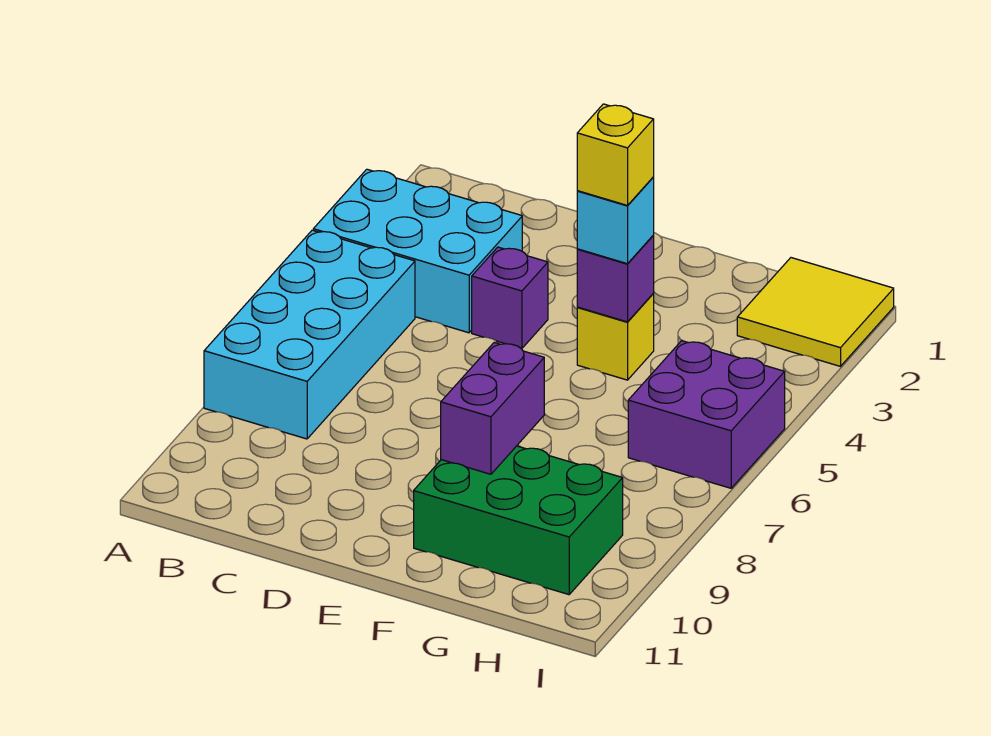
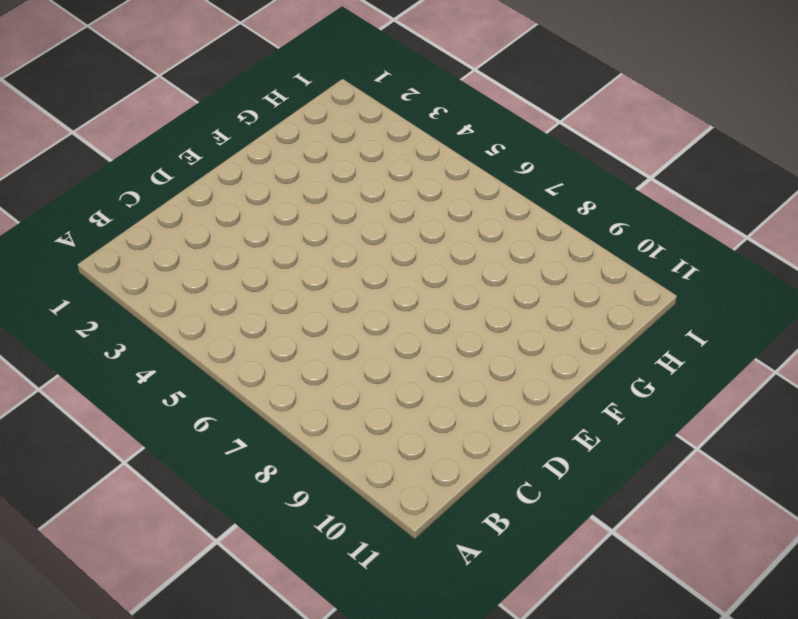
none -> cyan 2x3 brick [313,169,522,333]
none -> cyan 2x4 brick [204,230,415,439]

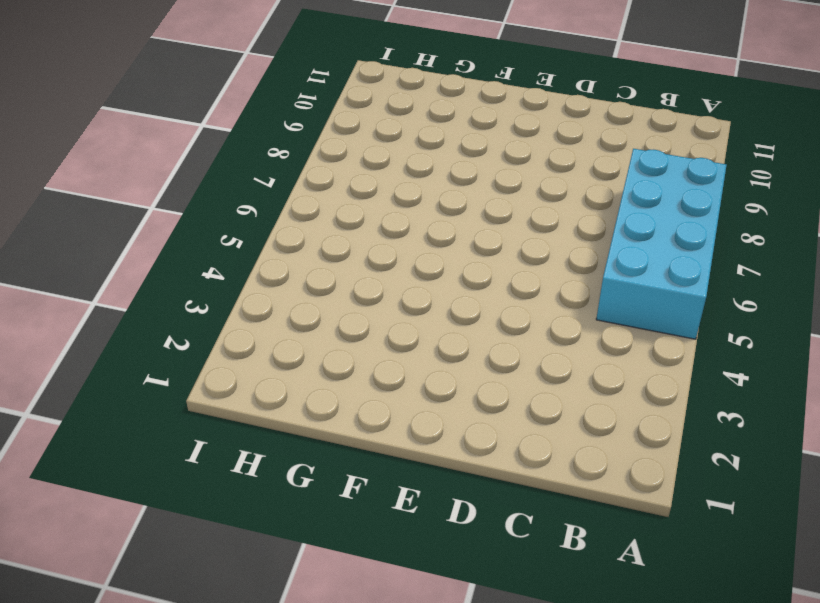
none -> cyan 2x3 brick [313,169,522,333]
none -> purple 1x1 brick [472,247,548,349]

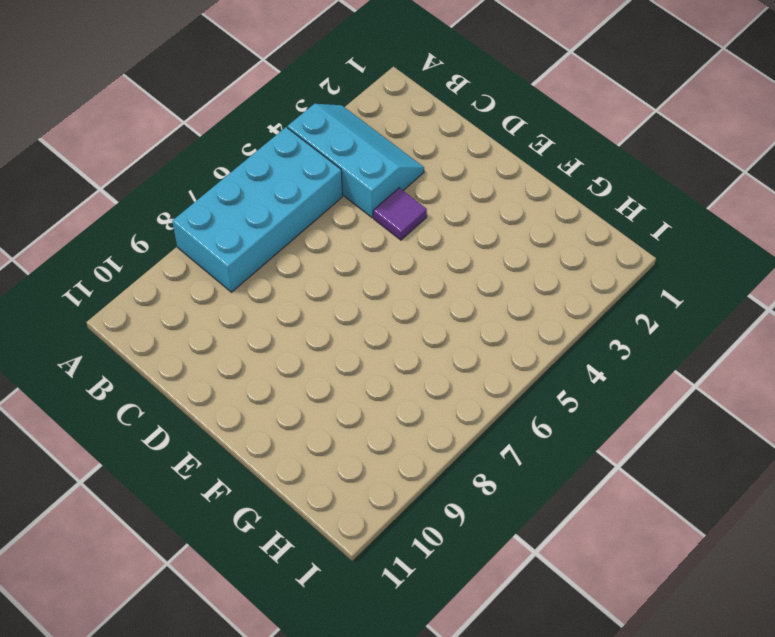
cyan 2x3 slope [288,104,424,218] -> cyan 2x3 brick [313,169,522,333]
purple 1x1 tile [373,188,427,240] -> purple 1x1 brick [472,247,548,349]
none -> yellow 1x1 brick [577,294,654,380]
none -> green 2x3 brick [414,446,623,595]

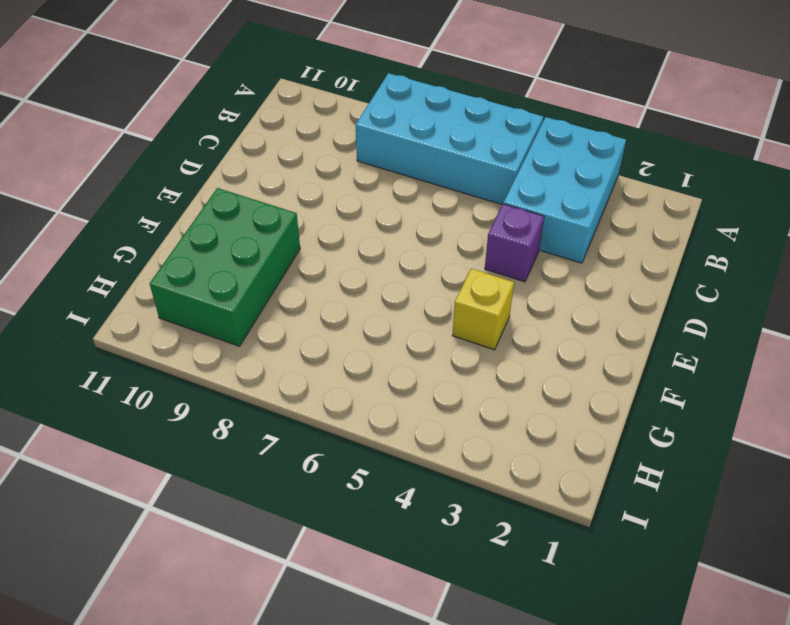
none -> yellow 2x2 tile [737,258,894,366]
none -> purple 2x2 brick [628,341,785,488]

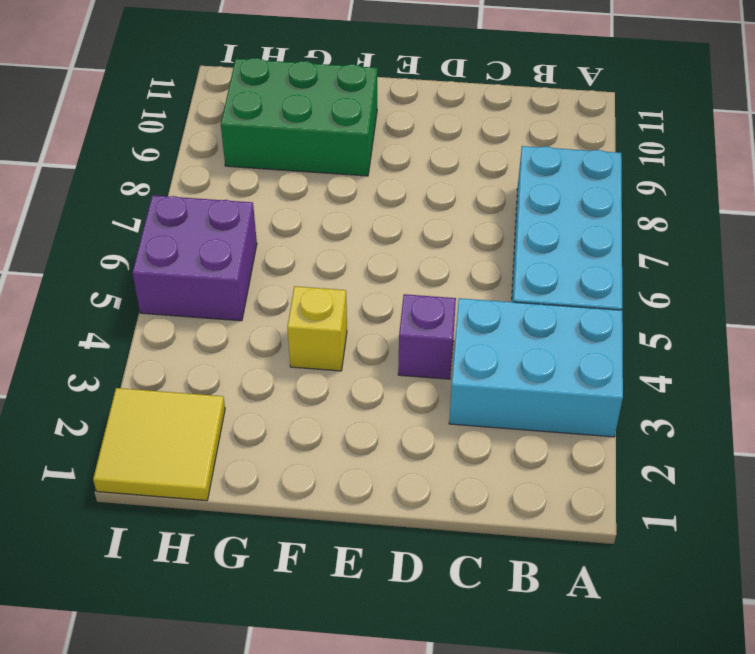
none -> purple 1x1 brick [577,236,654,322]
none -> purple 1x2 brick [441,342,544,474]

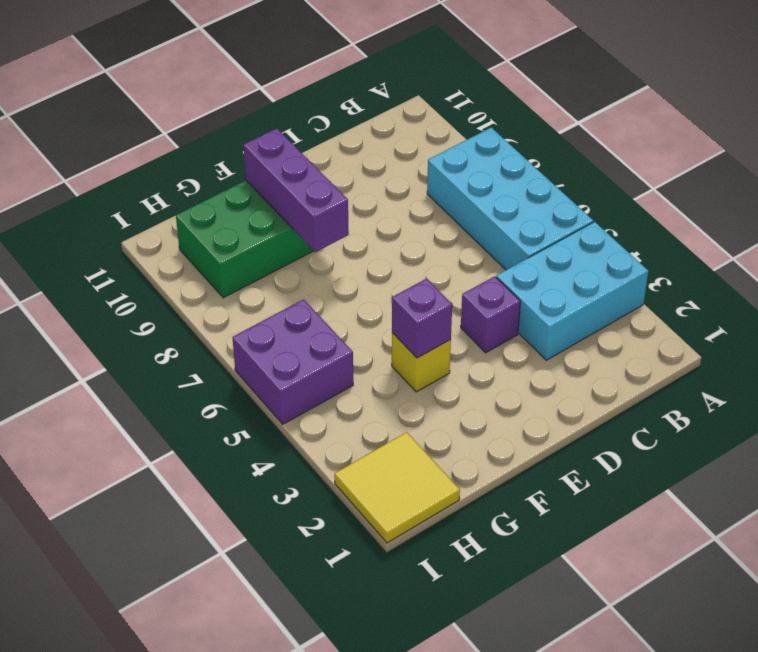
purple 1x3 brick [244,128,349,252] -> purple 1x2 brick [441,342,544,474]
none -> cyan 1x1 brick [577,177,654,264]
none -> yellow 1x1 brick [577,104,654,205]

